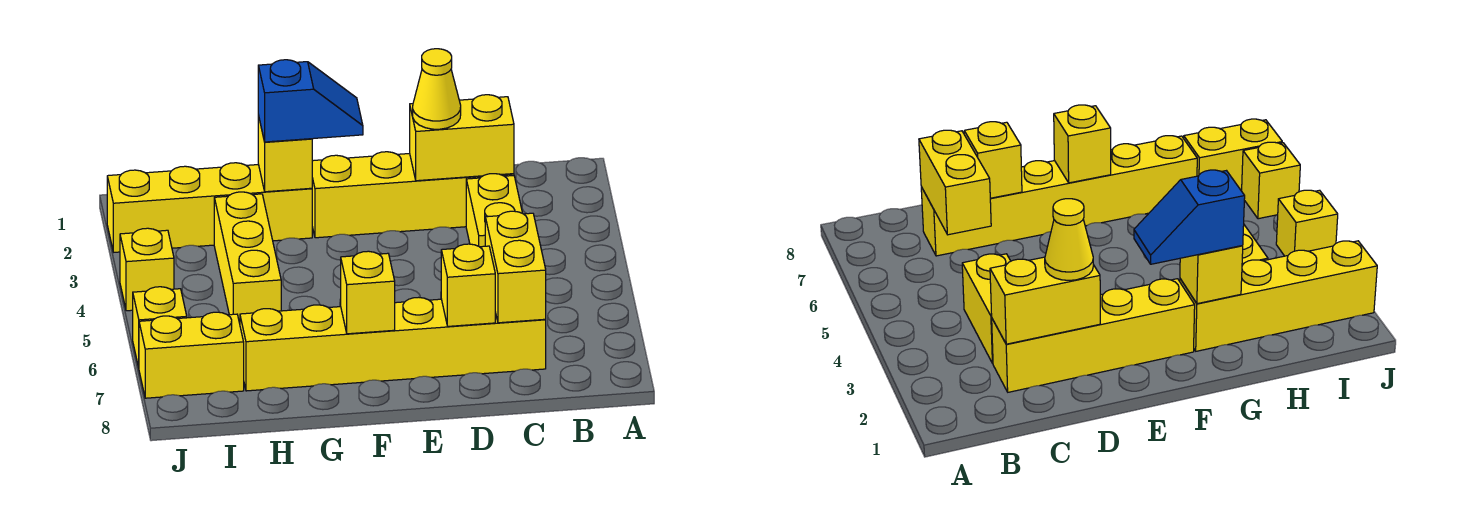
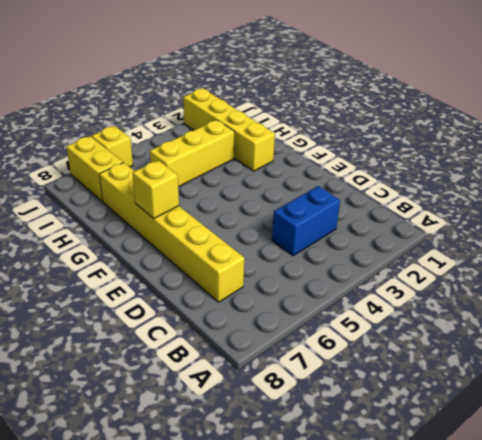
blue 1x2 brick [272,186,340,256] -> yellow 1x2 brick [466,174,522,247]
none -> yellow 1x4 brick [312,152,514,238]
none -> yellow 1x1 brick [120,228,174,311]
none -> yellow 1x2 brick [410,95,514,181]

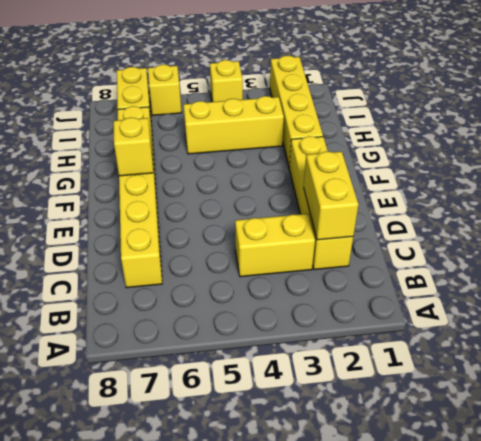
none -> yellow 1x2 brick [485,211,546,323]
none -> yellow 1x1 brick [441,244,495,326]
none -> yellow 1x1 brick [258,115,312,192]

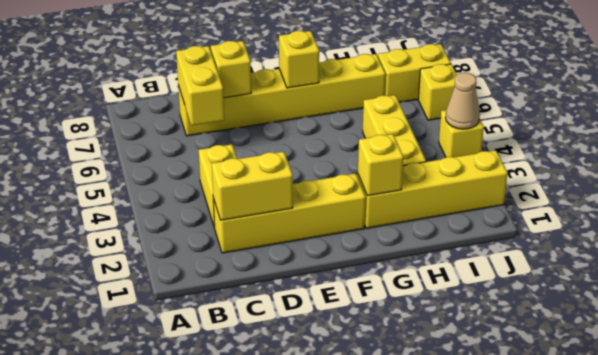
tan 1x1 cone [446,73,480,129] -> none
none -> yellow 1x1 cone [413,49,461,129]
none -> blue 1x2 slope [258,60,363,142]

